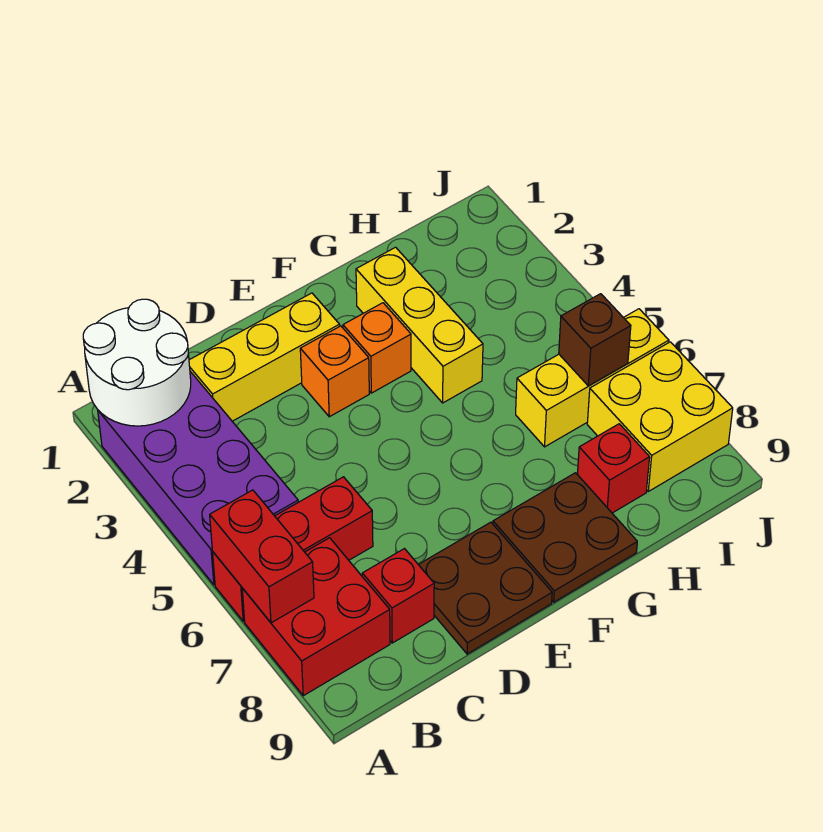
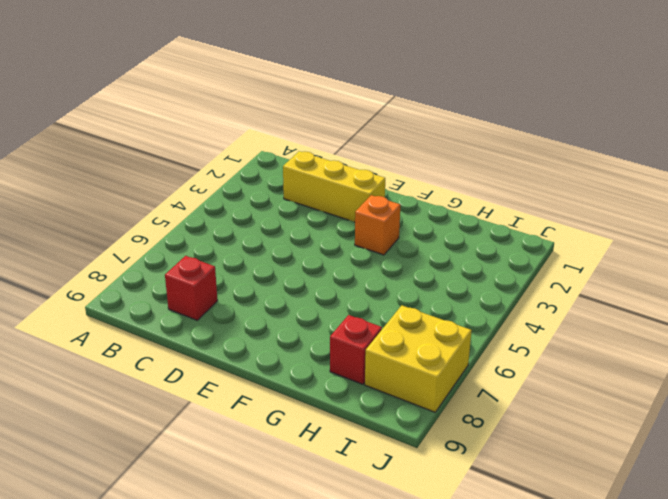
none -> purple 2x4 brick [98,372,298,585]
none -> red 1x3 brick [213,477,373,621]
none -> red 2x2 brick [242,538,390,696]

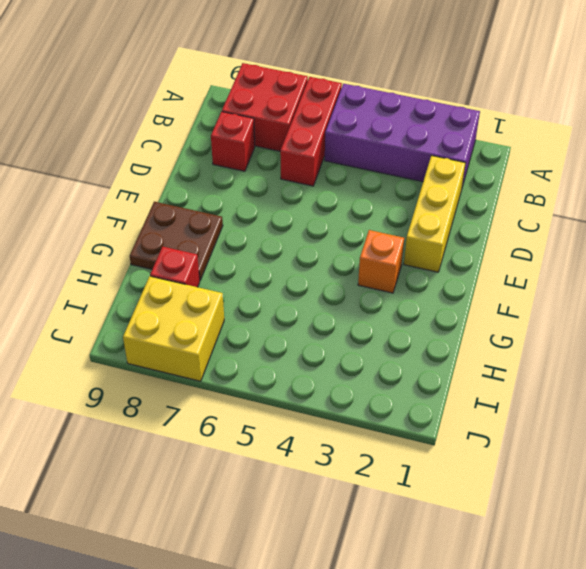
none -> brown 2x2 plate [418,522,552,654]
none -> orange 1x1 brick [300,326,369,417]
none -> yellow 1x3 brick [356,247,483,403]

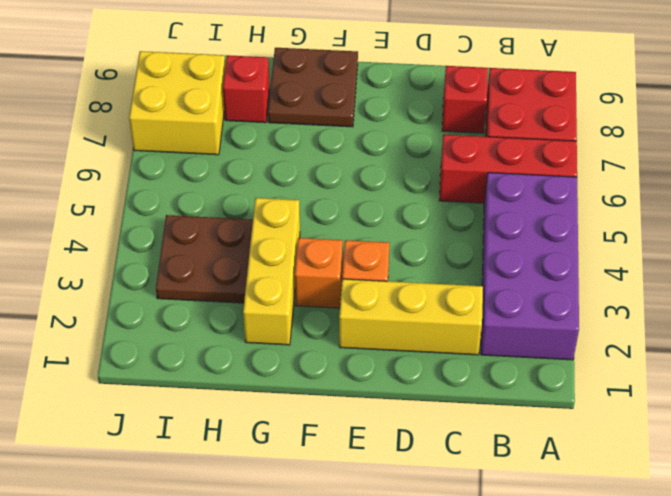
brown 2x2 plate [156,215,253,303] -> brown 2x2 plate moved to [418,522,552,654]
none -> yellow 1x3 brick [516,309,669,447]
none -> white 2x2 round brick [83,299,191,426]
none -> red 1x2 brick [210,490,314,623]

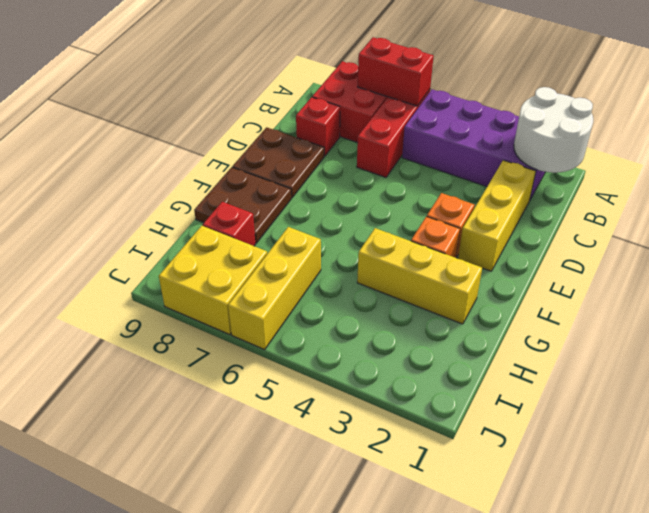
none -> brown 1x1 brick [559,294,631,386]

